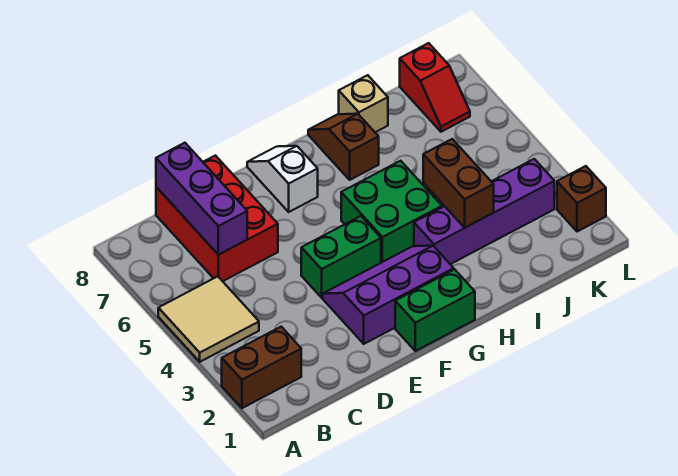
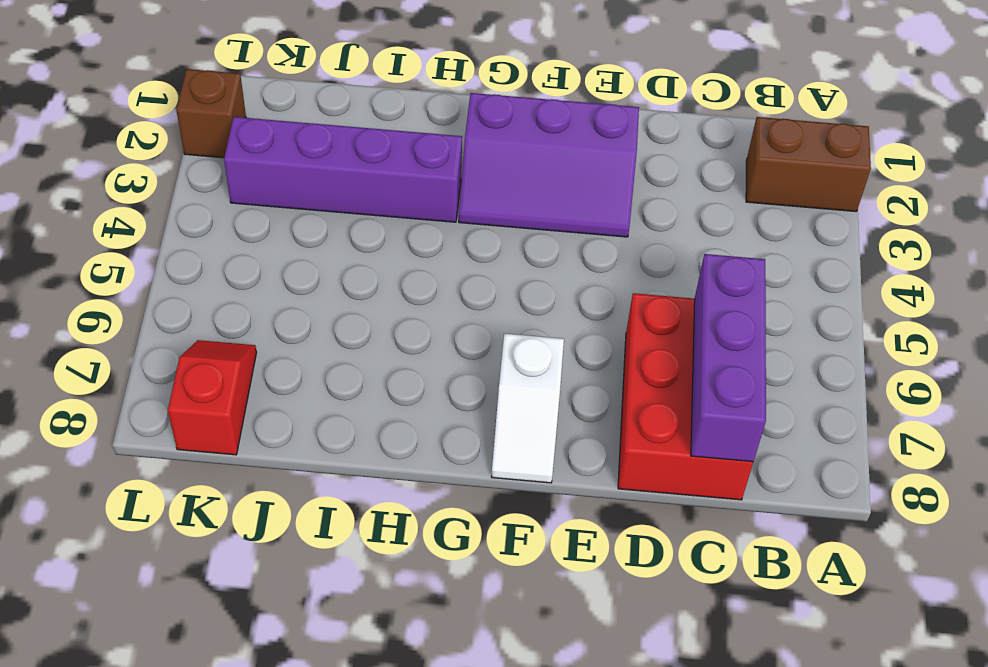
none -> tan 2x2 tile [158,276,259,362]
none -> green 1x2 brick [301,216,381,298]
none -> green 1x2 brick [395,269,475,351]

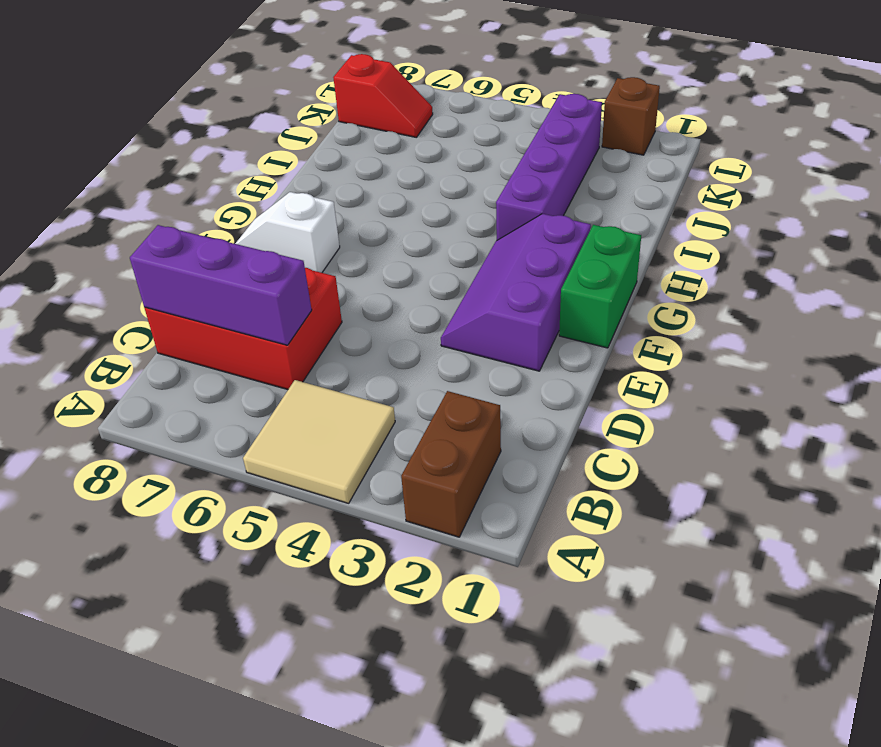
none -> green 1x2 brick [301,216,381,298]
none -> green 2x2 brick [341,161,442,263]
none -> brown 1x2 slope [308,114,379,180]

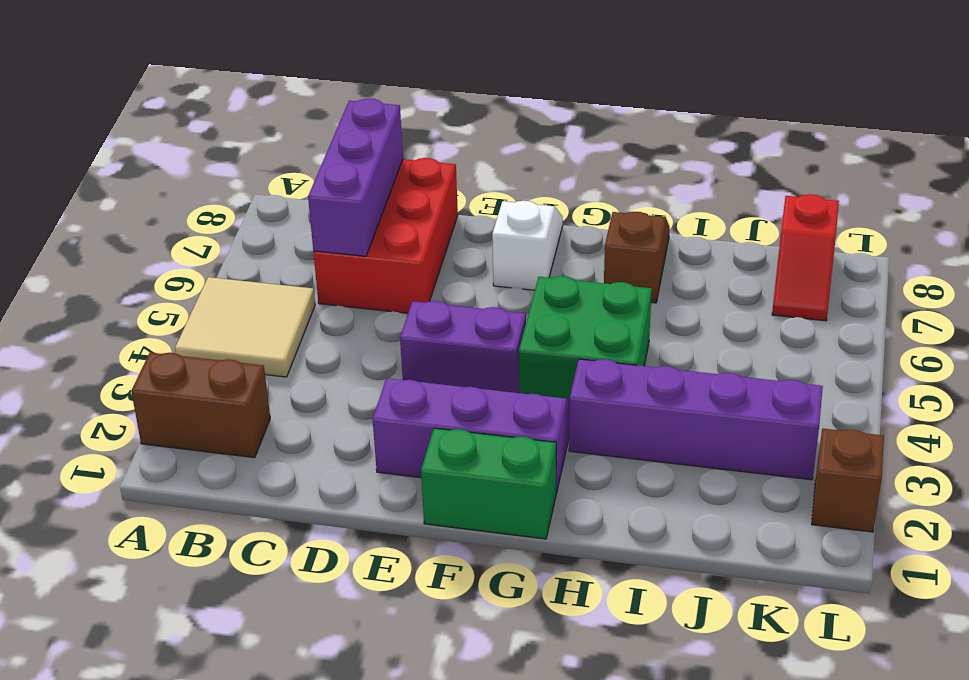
purple 1x2 brick [400,301,526,393] -> green 1x2 brick [301,216,381,298]
none -> tan 1x1 brick [339,75,388,132]
none -> brown 1x2 brick [423,139,494,228]

